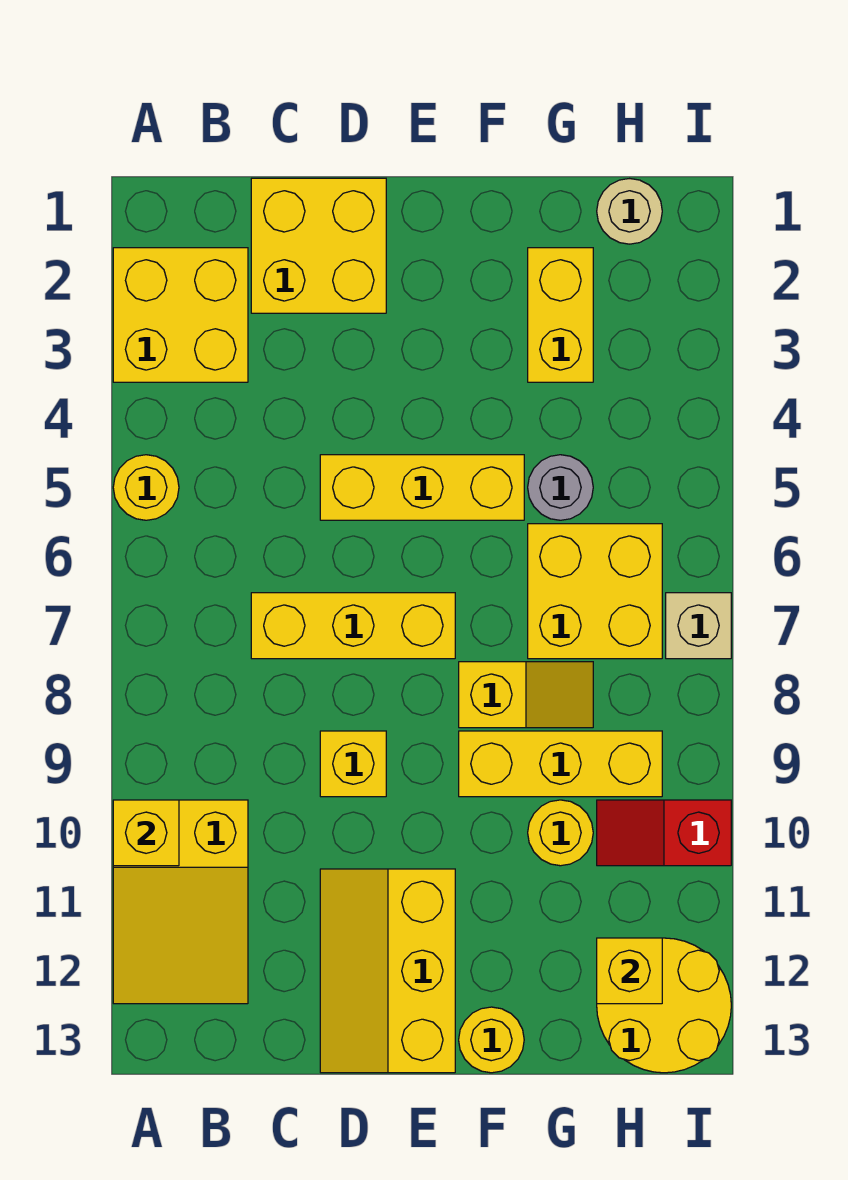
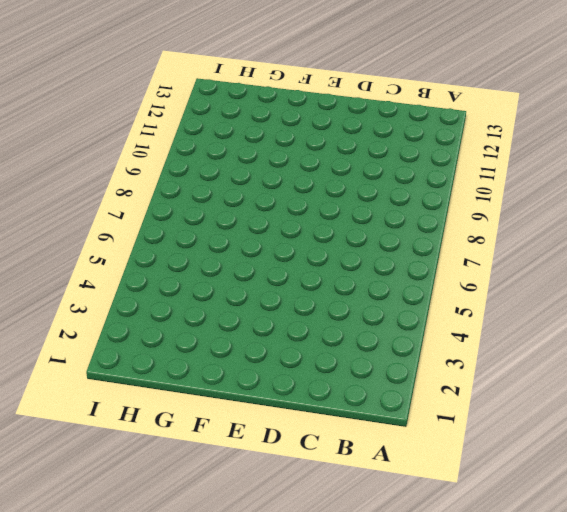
none -> yellow 2x2 brick [113,248,248,382]
none -> yellow 1x1 round brick [113,455,179,520]
none -> yellow 2x3 slope [113,800,248,1004]

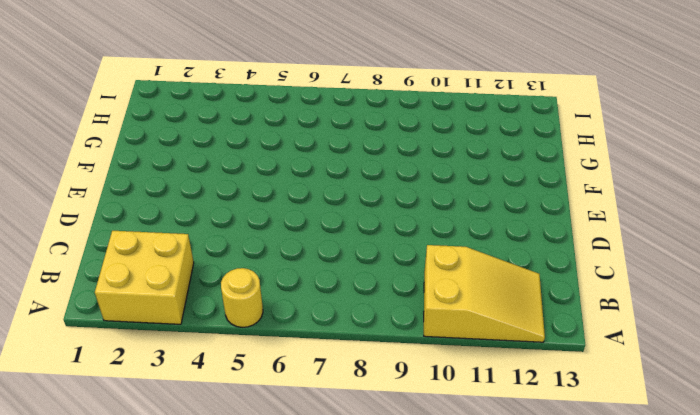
none -> yellow 2x2 brick [251,178,386,313]
none -> yellow 1x3 brick [251,593,455,659]
none -> yellow 1x3 brick [320,455,524,520]

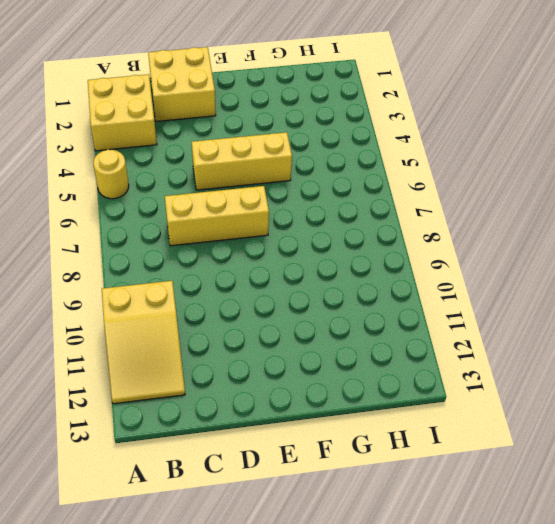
none -> yellow 1x1 brick [320,731,386,797]
none -> yellow 2x3 slope [320,869,455,1073]
none -> yellow 1x2 slope [459,662,593,728]

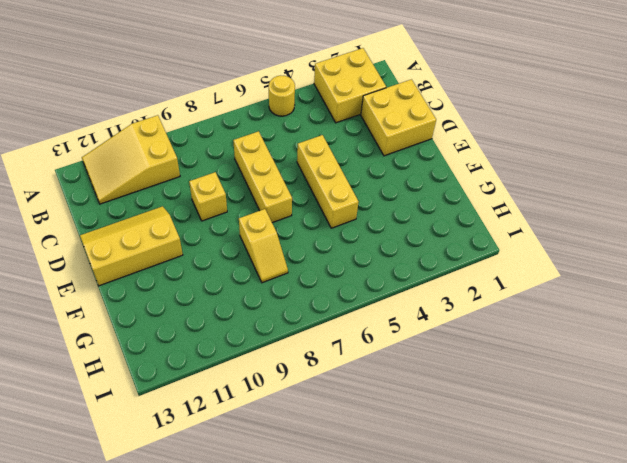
none -> yellow 1x3 brick [459,731,662,797]
none -> yellow 1x1 round brick [459,1007,524,1073]
none -> yellow 1x2 brick [528,248,593,382]

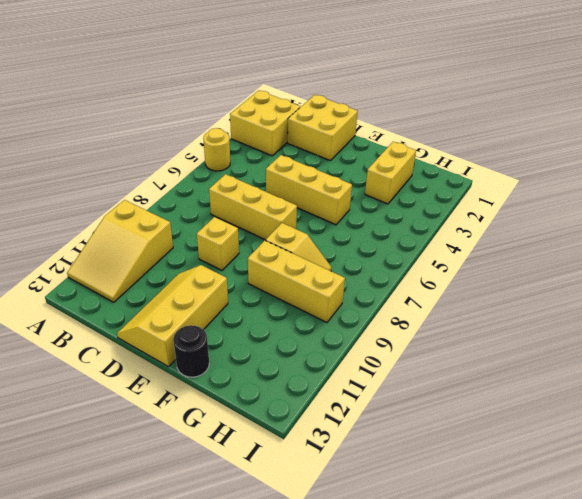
black 1x1 round brick [173,325,209,377] -> yellow 1x1 round brick [459,1007,524,1073]
none -> grey 1x1 round brick [528,455,593,520]
none -> yellow 2x2 brick [528,524,662,659]
none -> yellow 1x1 round brick [528,800,593,866]

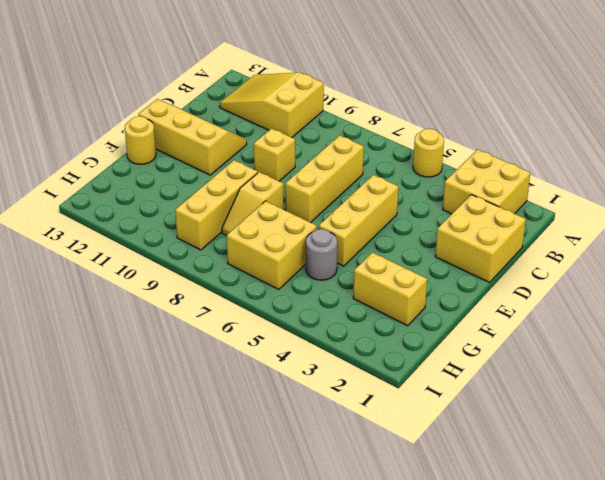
none -> yellow 1x1 round brick [528,800,593,866]
none -> tan 1x1 round brick [597,179,662,244]
none -> red 1x2 slope [597,800,731,866]

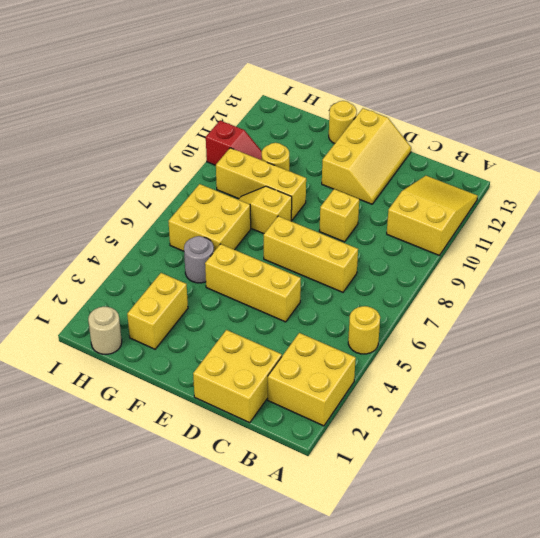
none -> yellow 2x2 round brick [597,938,731,1073]
none -> tan 1x1 brick [666,593,731,659]
none -> yellow 1x1 brick [113,800,179,866]

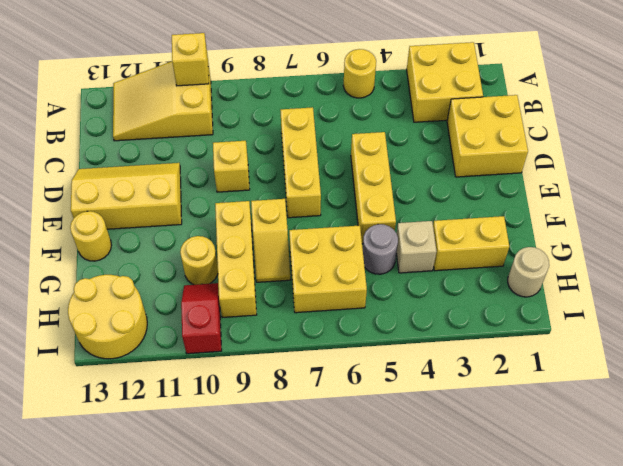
tan 1x1 brick [396,221,436,273] -> tan 1x1 brick moved to [666,593,731,659]
none -> yellow 1x1 brick [597,938,662,1004]

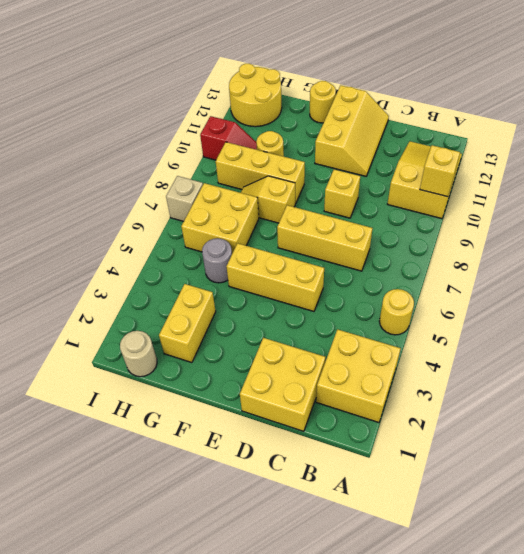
none -> yellow 1x1 brick [597,938,662,1004]

